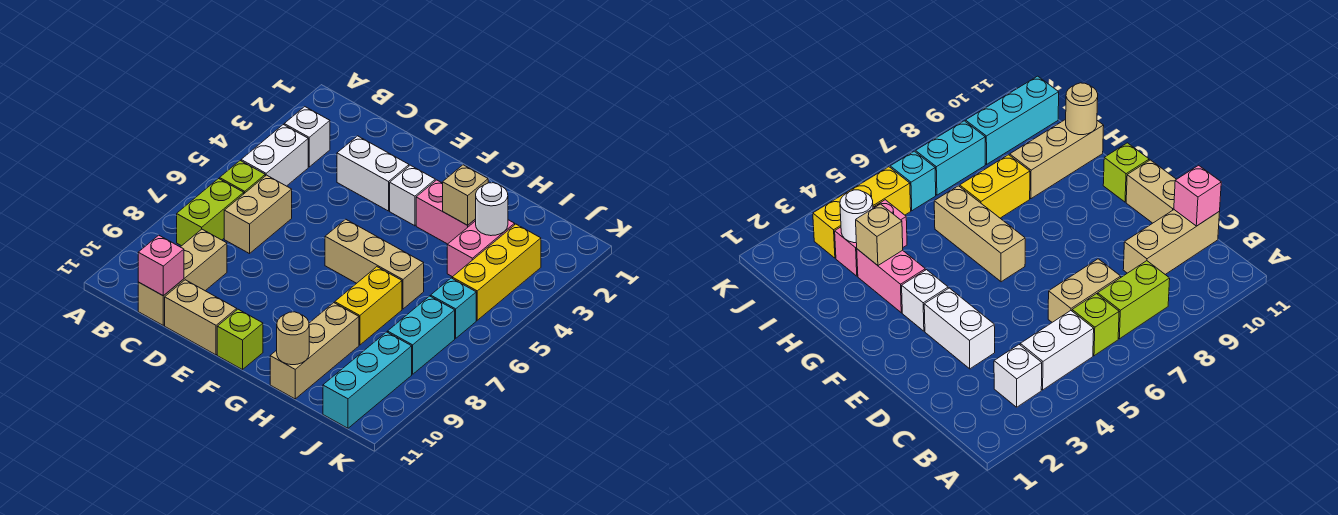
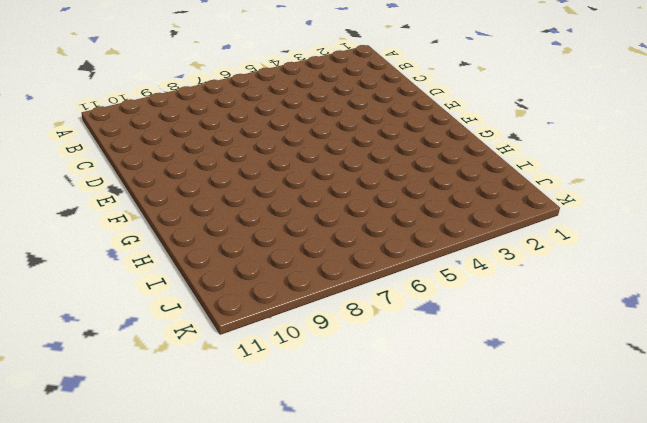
none -> white 1x1 brick [284,107,330,167]
none -> white 1x2 brick [241,125,308,186]
none -> lime 1x1 brick [220,161,265,193]

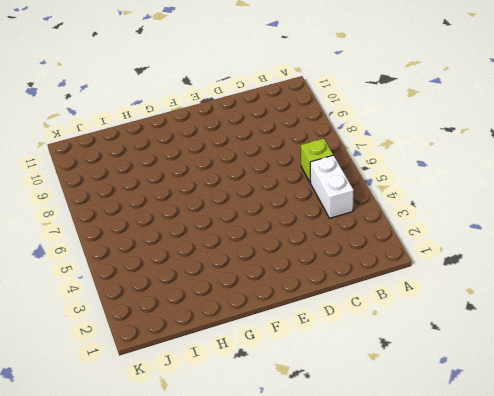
none -> white 1x1 brick [284,107,330,167]
none -> lime 1x2 brick [177,179,244,246]
none -> tan 1x2 brick [224,175,292,254]

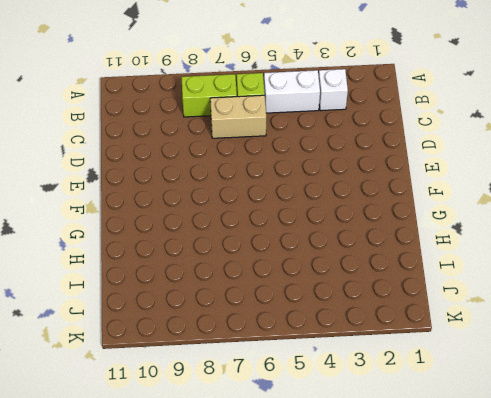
none -> tan 1x3 brick [138,229,227,325]
none -> white 1x2 brick [337,136,409,211]
none -> tan 1x2 brick [165,280,237,355]

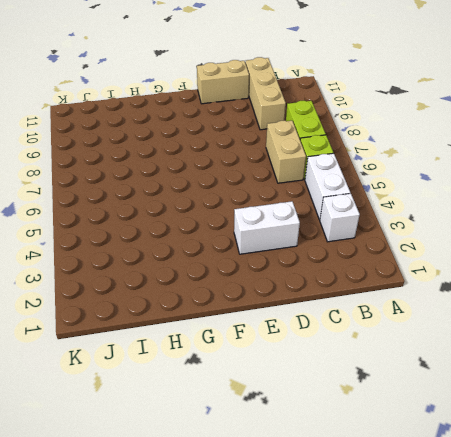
none -> white 1x1 brick [390,165,435,226]
none -> tan 1x3 brick [325,219,424,309]
none -> lime 1x1 brick [217,309,263,370]

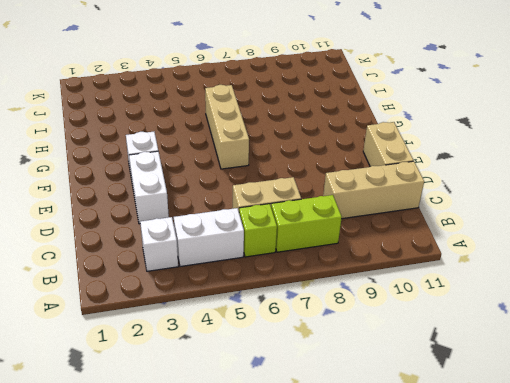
none -> lime 1x1 brick [217,309,263,370]
none -> pink 1x2 brick [416,180,476,244]
none -> yellow 1x2 brick [335,267,402,345]

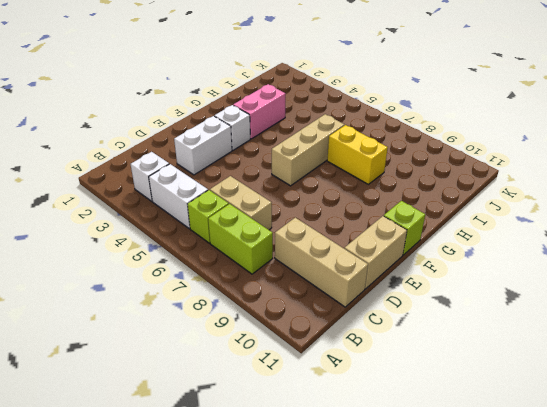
none -> tan 1x3 brick [270,303,359,399]
none -> pink 1x2 brick [447,220,515,277]
none -> yellow 1x3 brick [452,224,541,320]

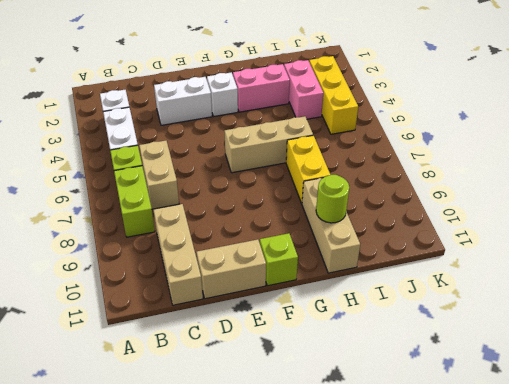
lime 1x1 round brick [316,175,349,223] -> none
none -> cyan 1x1 brick [431,278,476,338]
none -> cyan 1x2 brick [388,296,455,374]
none -> cyan 1x3 brick [323,332,412,428]

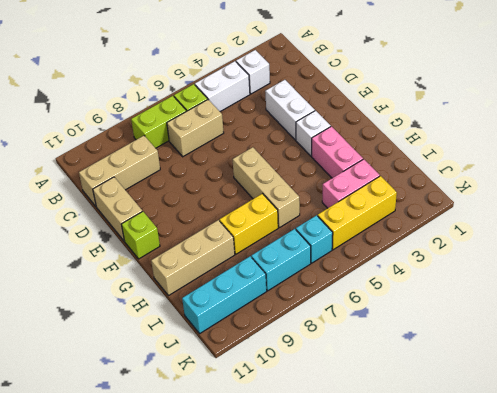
none -> pink 1x1 brick [138,235,184,296]
none -> tan 1x1 brick [443,165,488,225]
none -> tan 1x1 round brick [277,312,309,365]

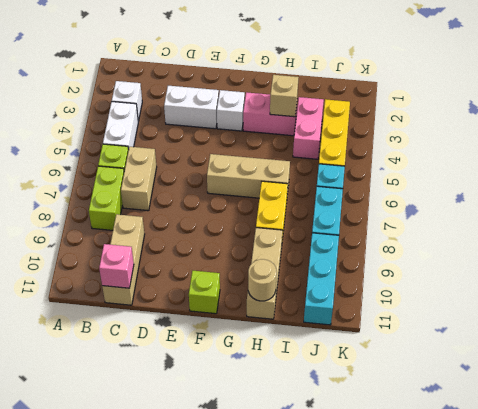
none -> tan 1x2 brick [165,280,237,355]
none -> white 1x1 round brick [476,183,508,236]

